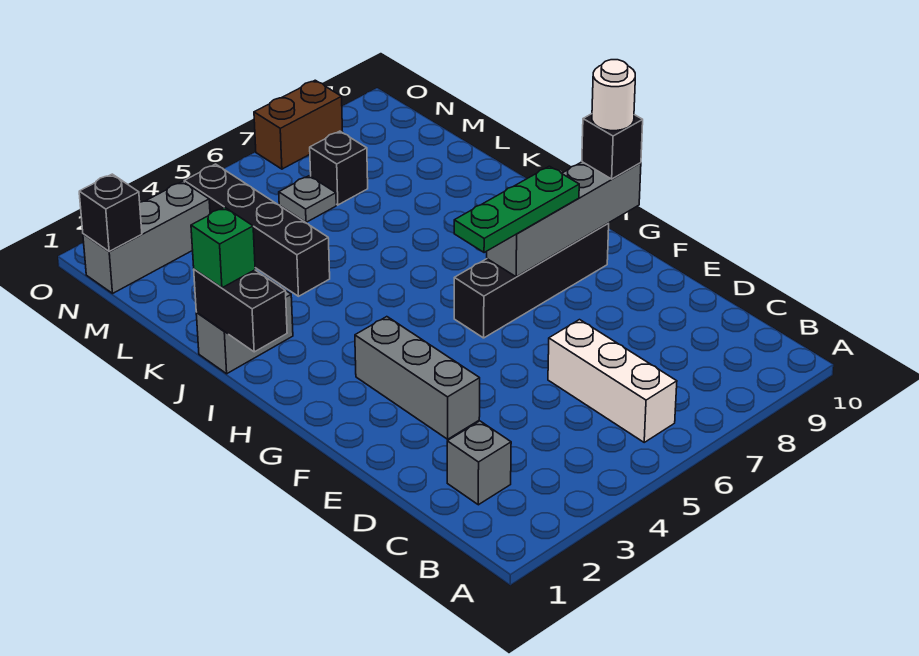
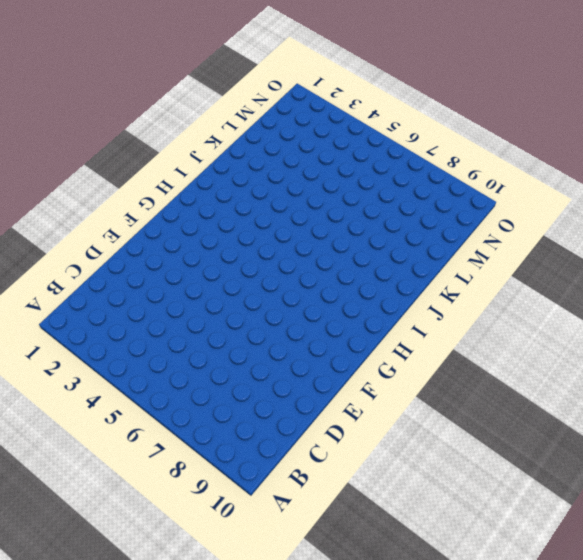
none -> white 1x3 brick [548,320,677,442]
none -> grey 1x1 brick [447,421,511,505]
none -> grey 1x3 brick [355,317,480,439]

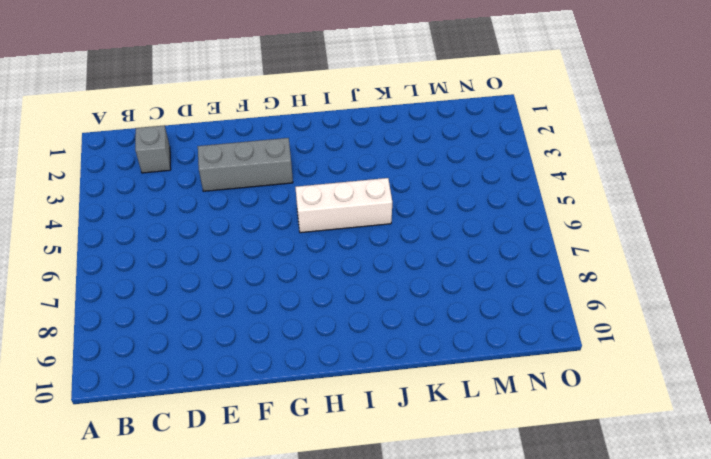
white 1x3 brick [295,178,392,233] -> white 1x3 brick moved to [548,320,677,442]
none -> black 1x4 brick [454,223,609,338]
none -> grey 1x2 brick [196,290,293,374]
none -> black 1x4 brick [184,164,330,296]

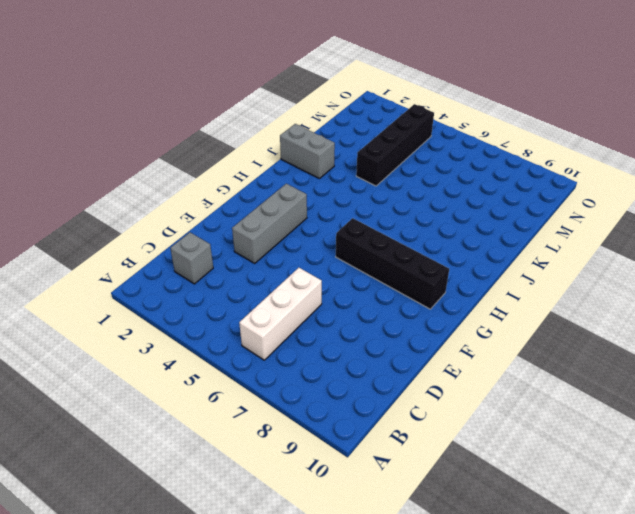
none -> grey 1x1 plate [279,176,336,222]
none -> black 1x1 brick [310,131,368,205]
none -> grey 1x3 brick [83,181,210,293]

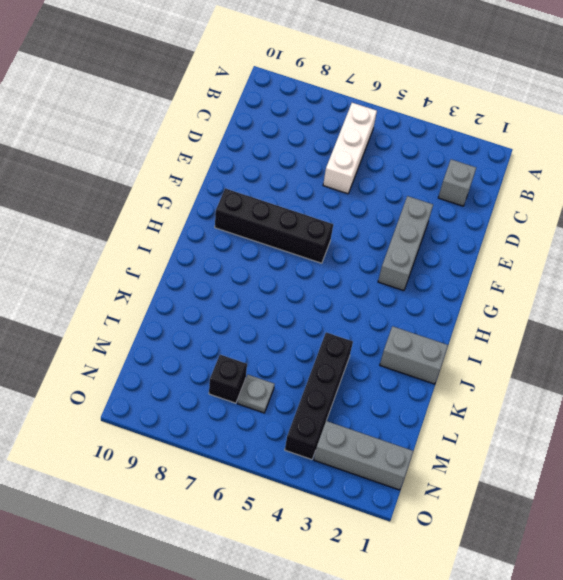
none -> brown 1x2 brick [254,80,343,169]
none -> grey 1x4 brick [487,162,641,277]
none -> black 1x2 brick [194,269,287,352]

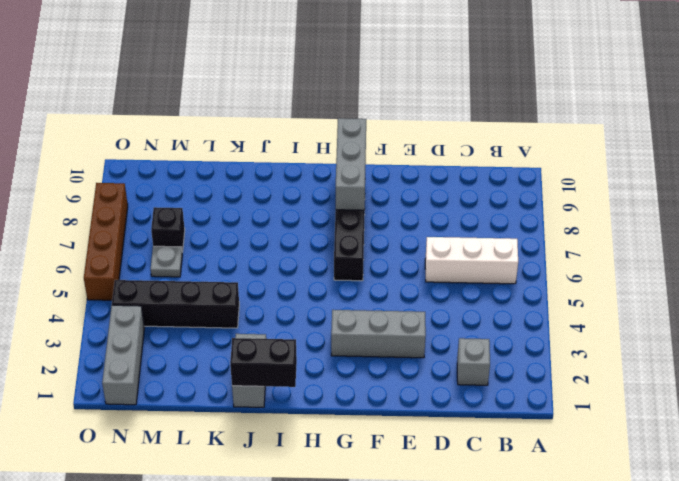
grey 1x3 brick [336,118,366,210] -> grey 1x4 brick [487,162,641,277]
brown 1x4 brick [84,183,128,300] -> brown 1x2 brick [254,80,343,169]
none -> black 1x1 brick [79,174,142,252]
none -> green 1x3 plate [454,166,579,253]
none -> black 1x1 brick [582,114,643,179]

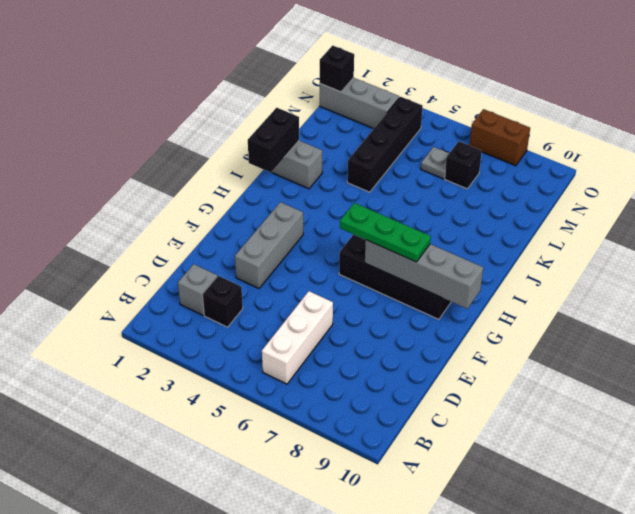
black 1x1 brick [202,276,243,327] -> black 1x1 brick moved to [582,114,643,179]
none -> green 1x1 brick [191,207,255,288]
none -> white 1x1 round brick [592,60,635,131]

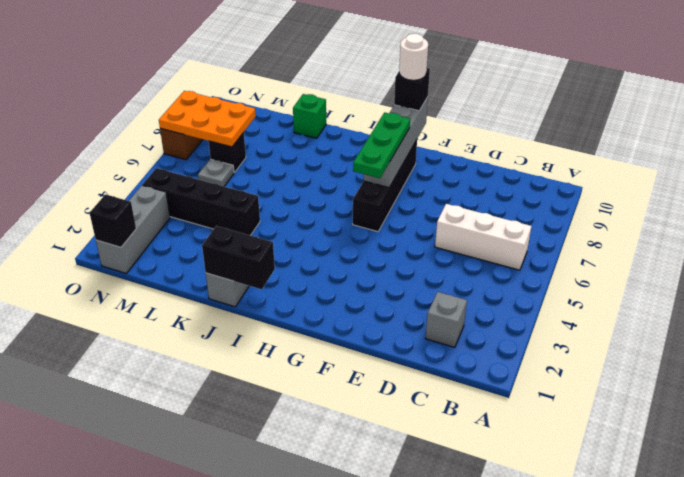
green 1x1 brick [293,94,326,138] -> green 1x1 brick moved to [191,207,255,288]
orange 2x3 plate [159,91,256,147] -> none
none -> grey 1x3 brick [355,317,480,439]

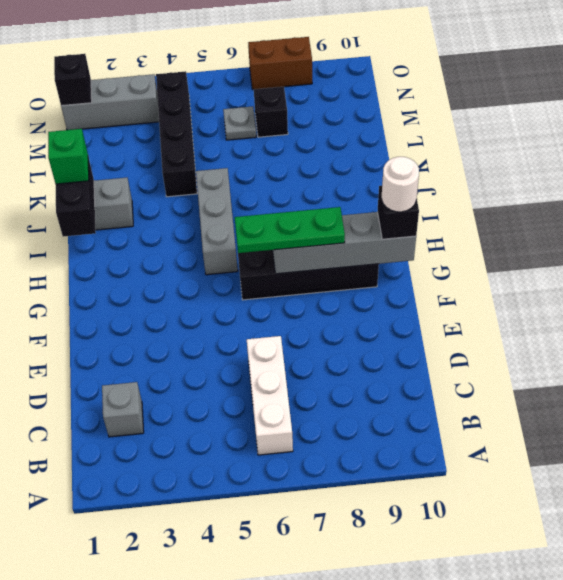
grey 1x3 brick [196,168,238,275] -> grey 1x3 brick moved to [355,317,480,439]

